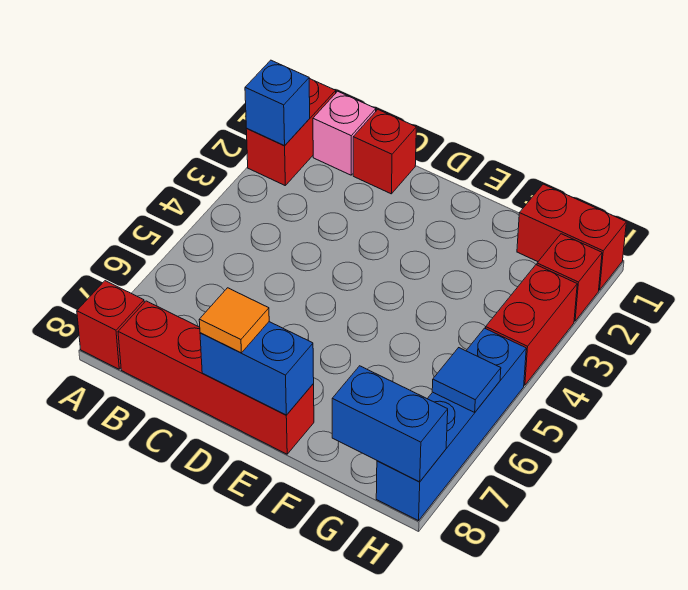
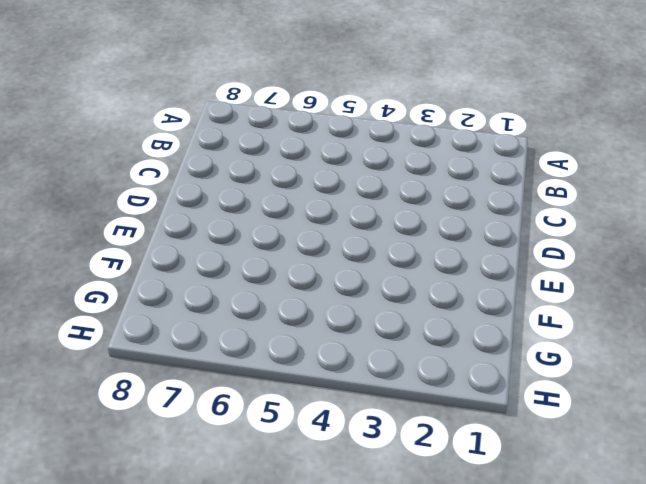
none -> red 1x2 brick [246,79,336,185]
none -> red 1x1 brick [77,281,144,369]
none -> pink 1x1 brick [313,91,376,175]

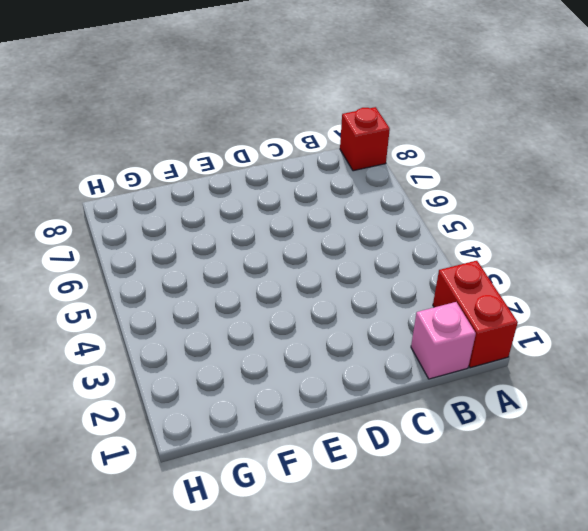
none -> red 1x4 brick [118,301,314,454]
none -> red 1x1 brick [353,110,416,194]
none -> red 1x2 brick [517,184,626,290]

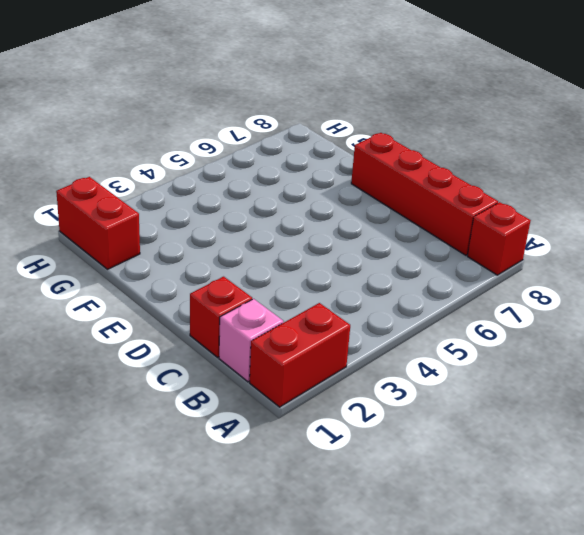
none -> red 1x1 brick [537,234,602,321]
none -> red 1x2 brick [486,265,577,385]
none -> blue 1x4 brick [376,328,526,521]

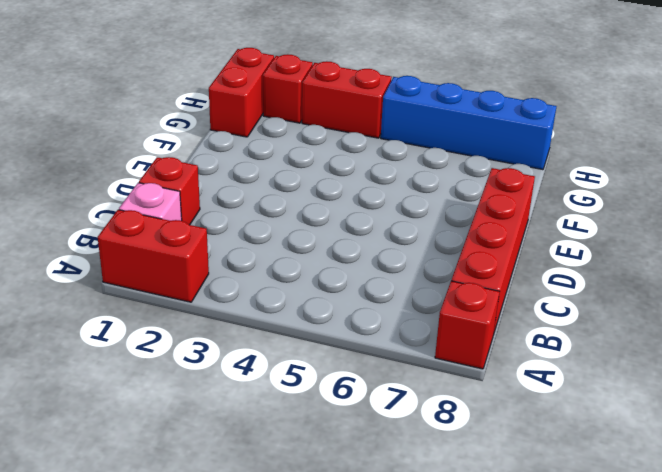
none -> blue 1x1 brick [245,60,310,146]
none -> blue 1x2 brick [200,322,314,415]
none -> blue 1x2 brick [332,366,448,482]

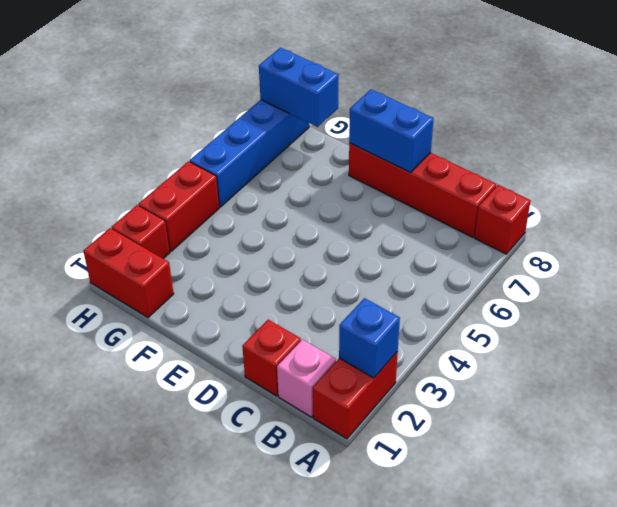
none -> blue 1x1 tile [432,348,501,412]
none -> orange 1x1 tile [199,288,269,353]

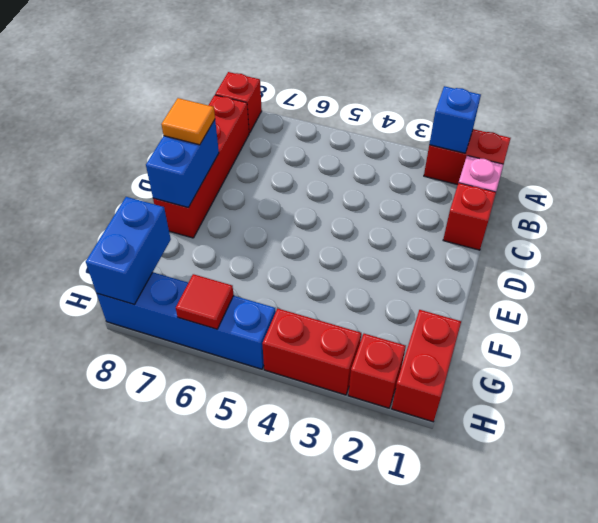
red 1x1 tile [176,274,234,329] -> blue 1x1 tile [432,348,501,412]

